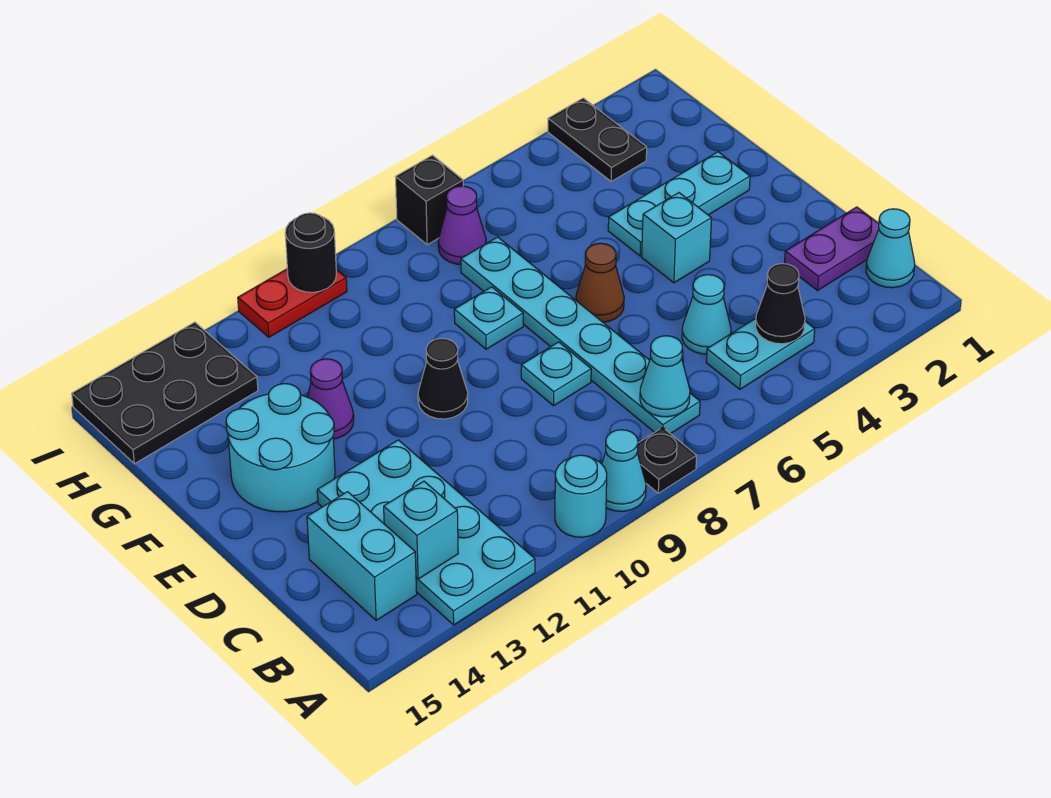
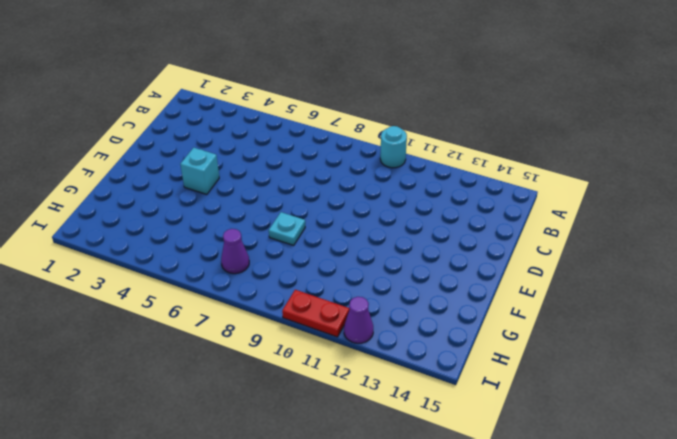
purple 1x1 cone [344,297,373,343] -> purple 1x1 cone moved to [308,359,354,439]
none -> black 1x1 plate [637,428,697,493]
none -> cyan 1x1 cone [602,430,646,511]
none -> cyan 2x4 plate [317,440,535,625]

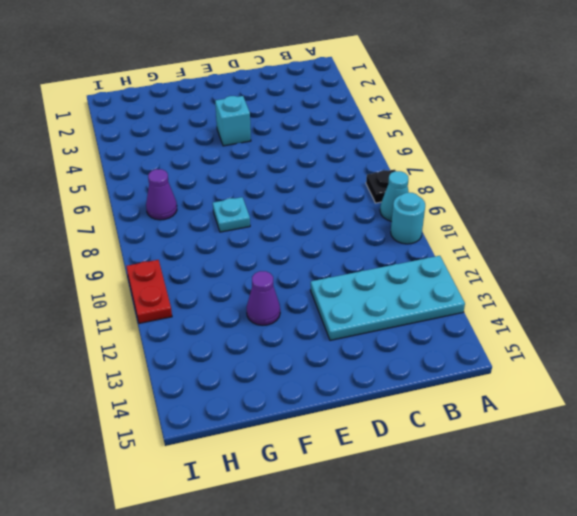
none -> cyan 1x1 cone [866,209,915,288]
none -> cyan 1x2 plate [706,318,815,389]
none -> cyan 1x6 plate [461,237,700,434]

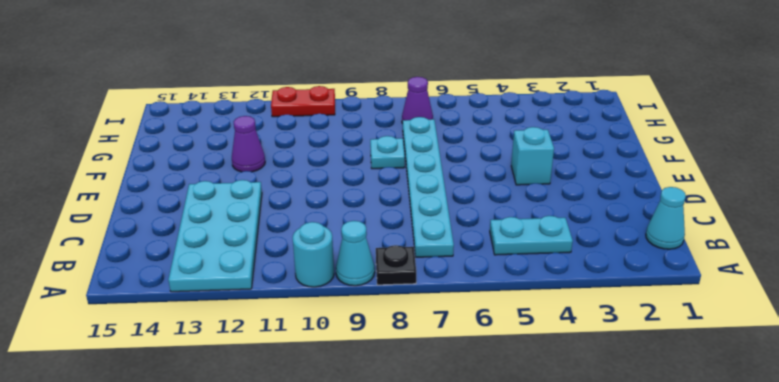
none -> cyan 1x2 brick [307,492,417,620]
none -> purple 1x2 plate [784,207,879,291]
none -> cyan 1x1 cone [682,275,731,354]

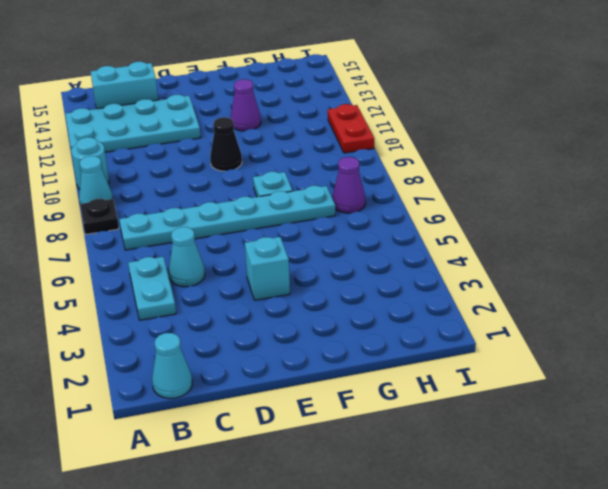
none -> purple 1x2 plate [784,207,879,291]
none -> cyan 1x1 plate [521,342,591,406]
none -> brown 1x1 cone [576,243,624,322]

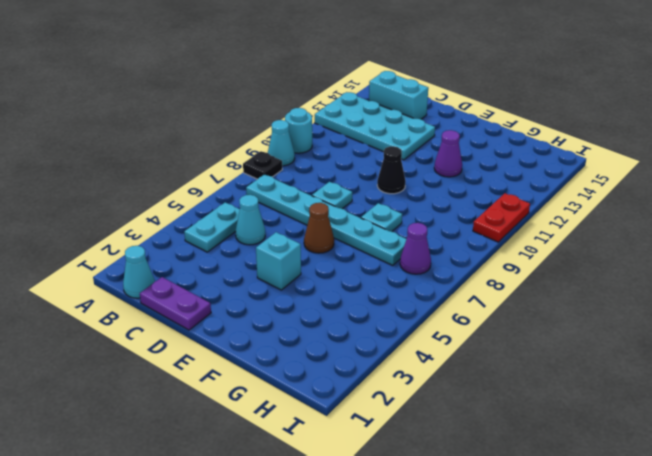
purple 1x2 plate [140,277,211,330] -> purple 1x2 plate turned to [784,207,879,291]
none -> cyan 2x2 round brick [226,384,335,512]
none -> cyan 1x3 plate [608,152,750,256]
none -> black 1x2 plate [548,98,647,181]

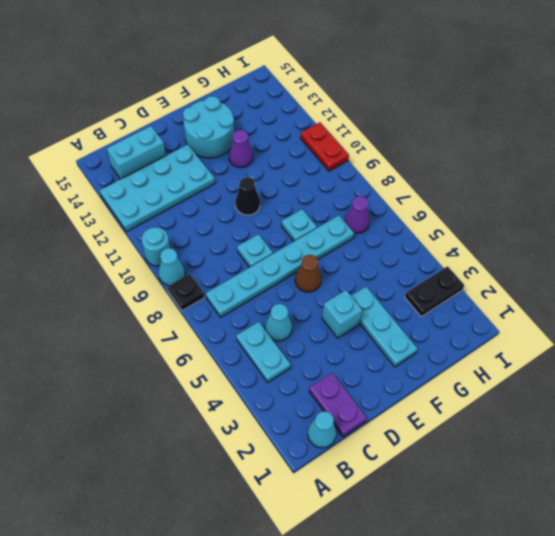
none -> black 2x3 plate [72,322,258,464]
none -> black 1x1 brick [396,155,463,245]
none -> black 1x1 cone [756,264,805,344]

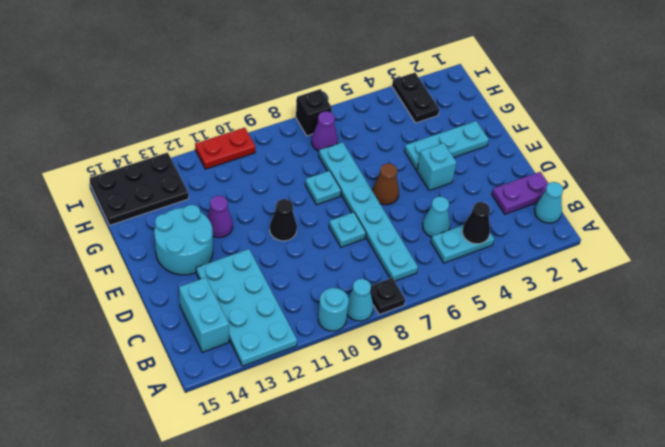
none -> cyan 1x1 cone [640,336,690,417]
none -> cyan 1x1 brick [384,481,458,579]
none -> black 1x1 round brick [285,213,336,292]

